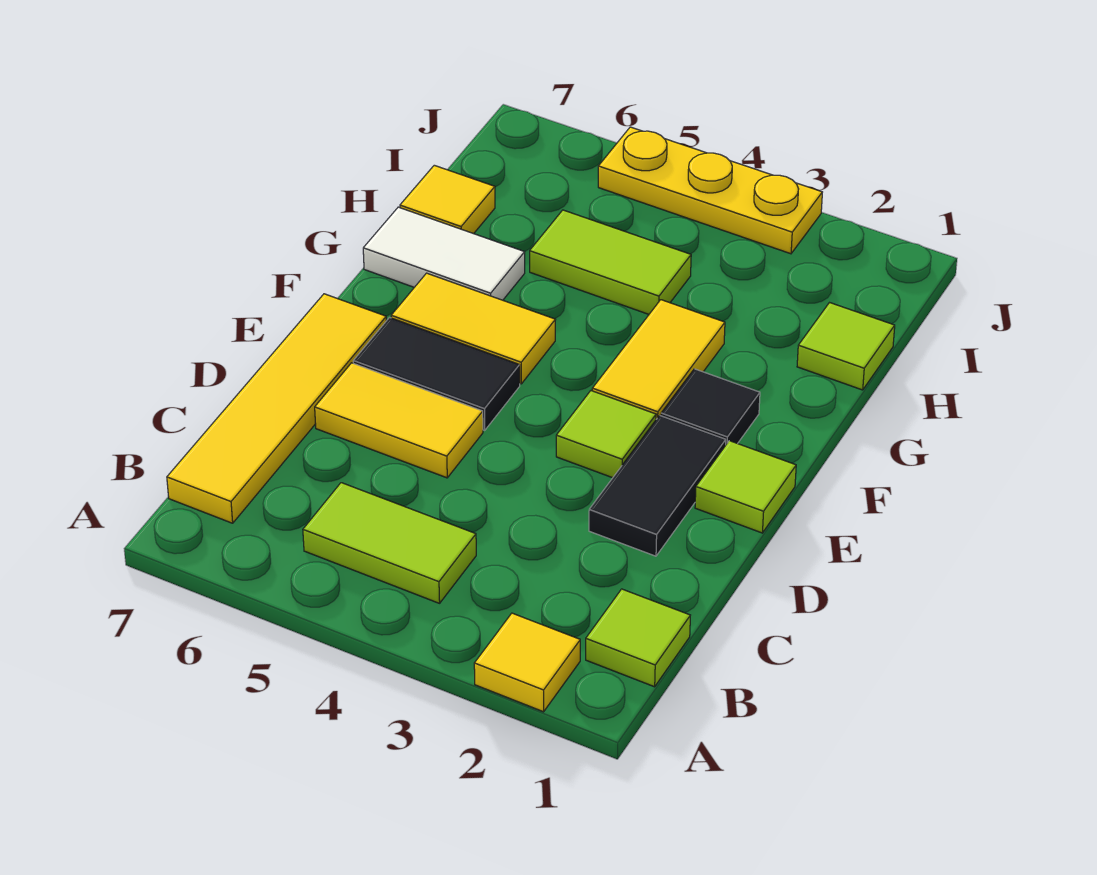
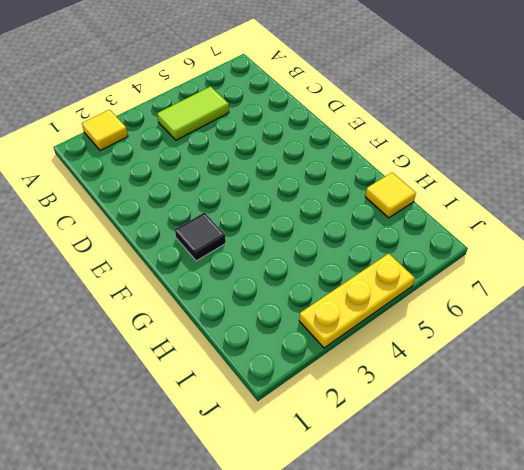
none -> lime 1x1 tile [586,589,690,687]
none -> yellow 1x4 tile [167,294,386,523]
none -> black 1x2 tile [589,415,726,556]

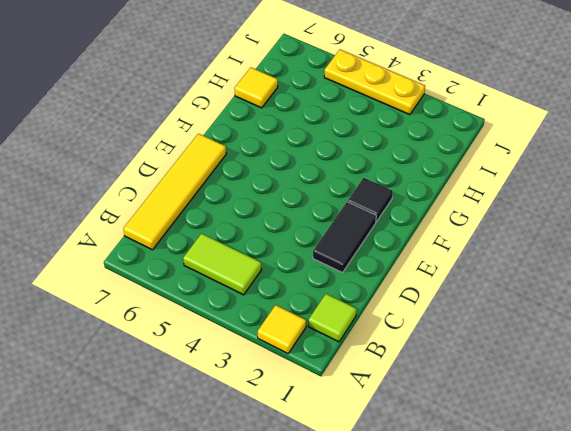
none -> yellow 1x2 tile [315,363,483,478]
none -> lime 1x1 tile [695,441,796,533]
none -> lime 1x1 tile [556,391,656,478]

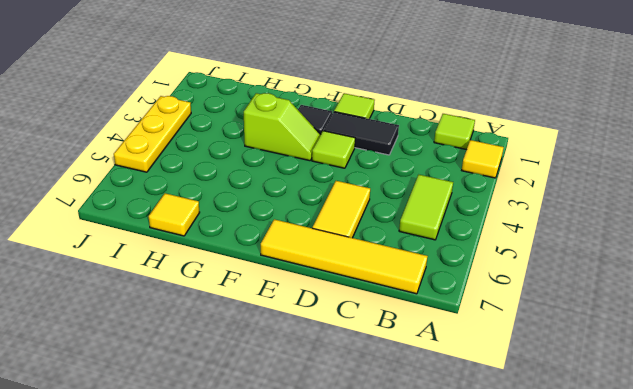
lime 1x2 slope [244,93,321,161] -> yellow 1x2 tile [592,300,725,419]
none -> black 1x2 tile [353,318,520,430]
none -> yellow 1x2 tile [391,273,555,384]
none -> white 1x2 tile [363,207,525,300]

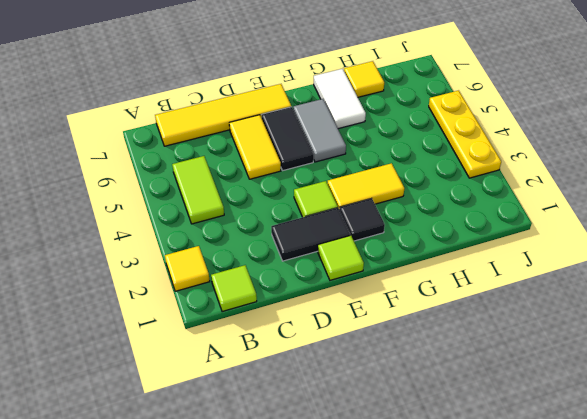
grey 1x2 tile [293,99,346,162] -> yellow 1x2 tile [391,273,555,384]
none -> lime 1x1 tile [797,303,895,390]
none -> lime 1x2 tile [530,210,691,314]

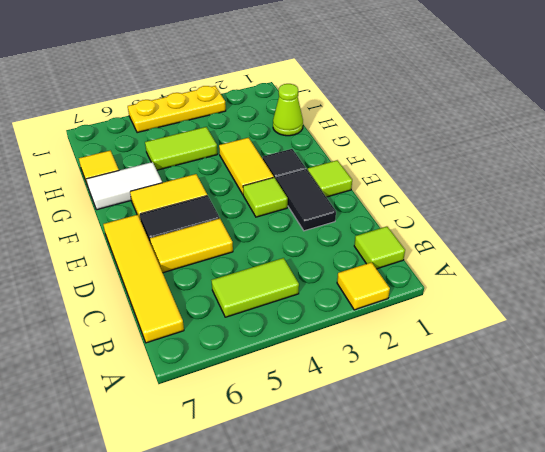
lime 1x1 cone [273,84,303,136] -> lime 1x1 tile [797,303,895,390]

